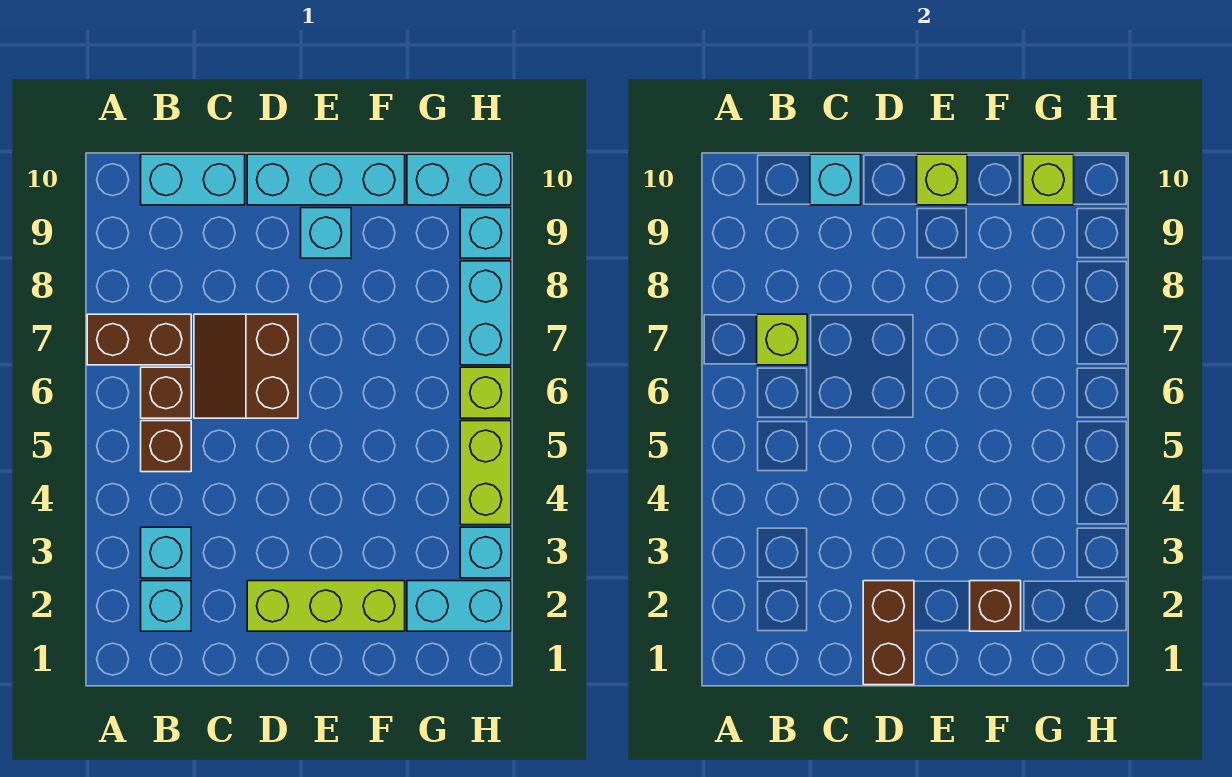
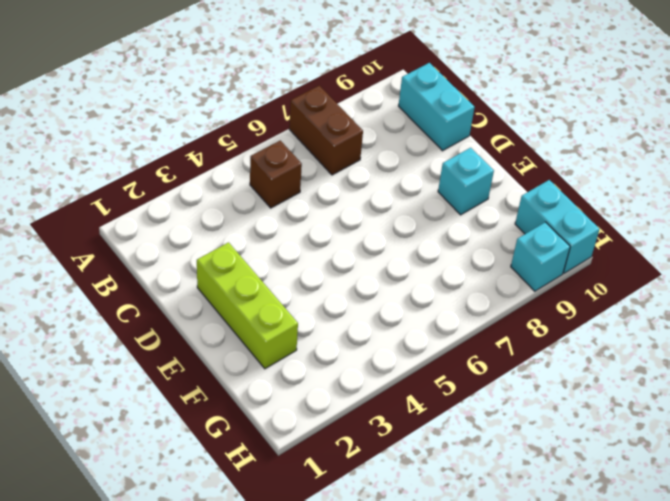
none -> cyan 1x1 brick [141,581,191,631]
none -> cyan 1x1 brick [141,527,191,578]
none -> brown 1x1 brick [141,367,191,418]

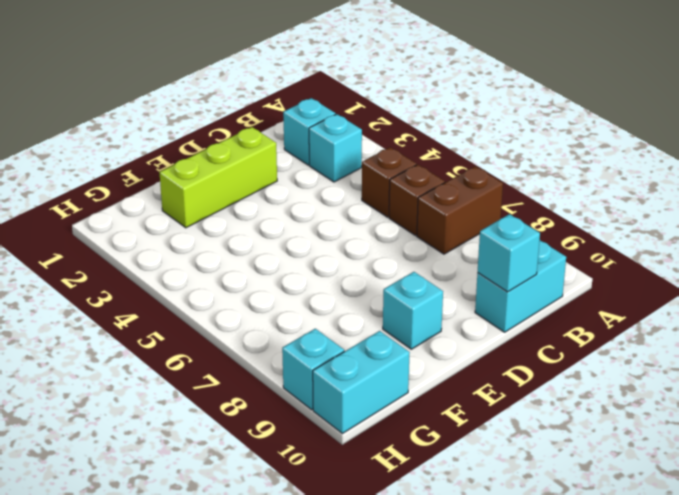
none -> brown 2x2 slope [194,314,298,418]
none -> cyan 1x3 brick [247,154,405,205]
none -> cyan 1x2 brick [407,581,511,631]

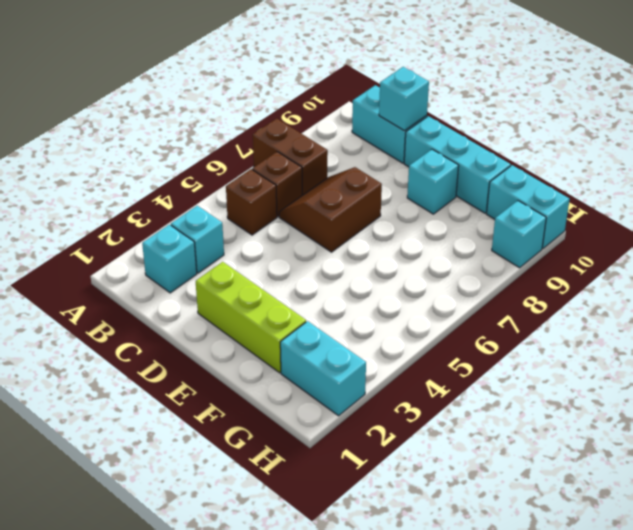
none -> cyan 1x1 brick [460,527,511,578]
none -> lime 1x2 brick [460,421,511,525]
none -> lime 1x1 brick [460,367,511,418]

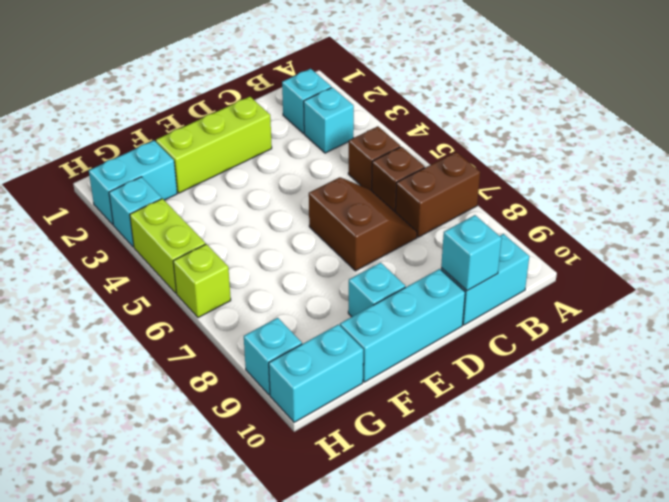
none -> cyan 1x2 brick [460,261,511,365]
none -> lime 1x1 brick [757,314,807,365]
none -> brown 1x2 brick [863,581,914,685]

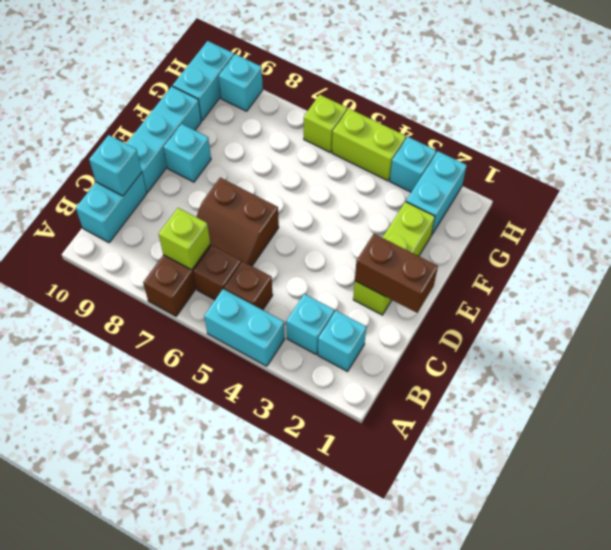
cyan 1x2 brick [204,289,285,366] -> cyan 1x2 brick moved to [460,261,511,365]
none -> lime 1x1 brick [917,154,967,205]
none -> brown 1x1 brick [970,581,1021,631]
none -> lime 1x1 brick [1023,154,1074,205]

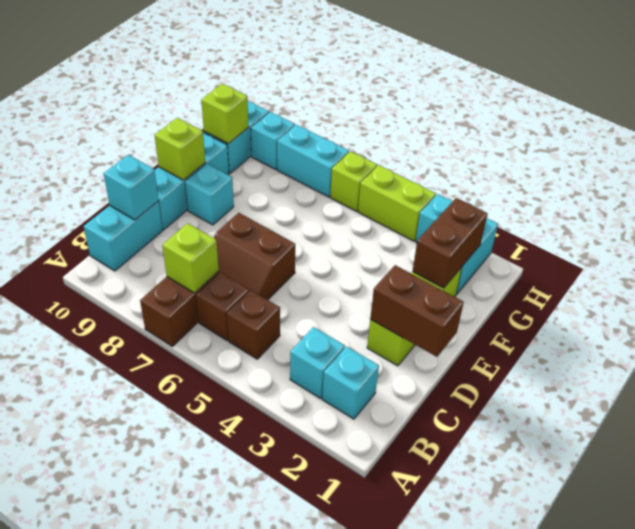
brown 1x2 brick [413,198,488,288] -> brown 1x1 brick [970,581,1021,631]

